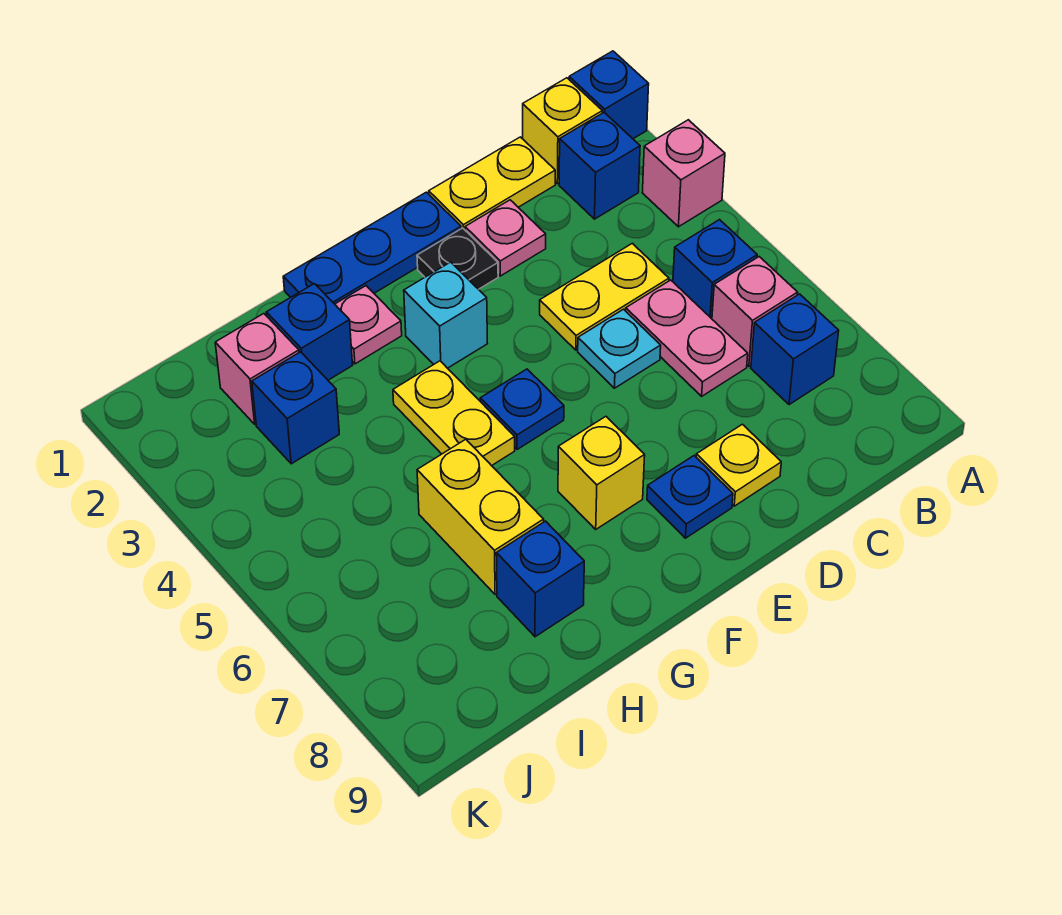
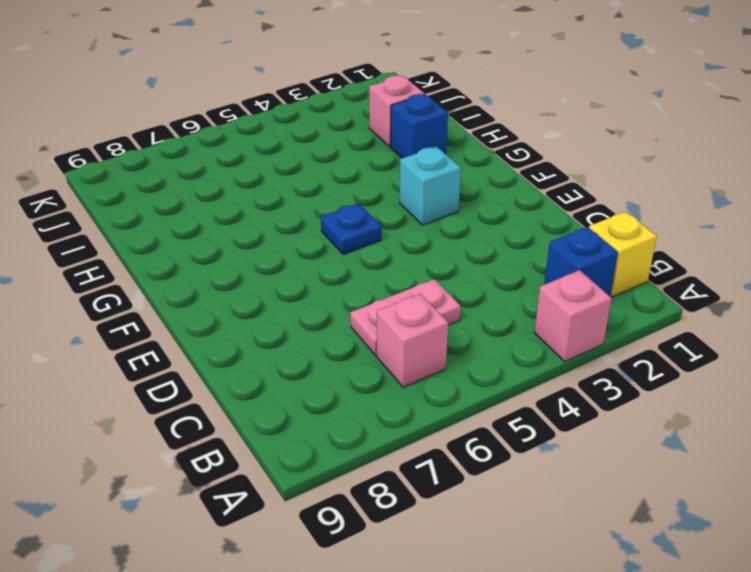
none -> blue 1x1 brick [569,51,649,139]
none -> blue 1x1 brick [673,220,757,319]
none -> blue 1x1 brick [751,294,839,405]

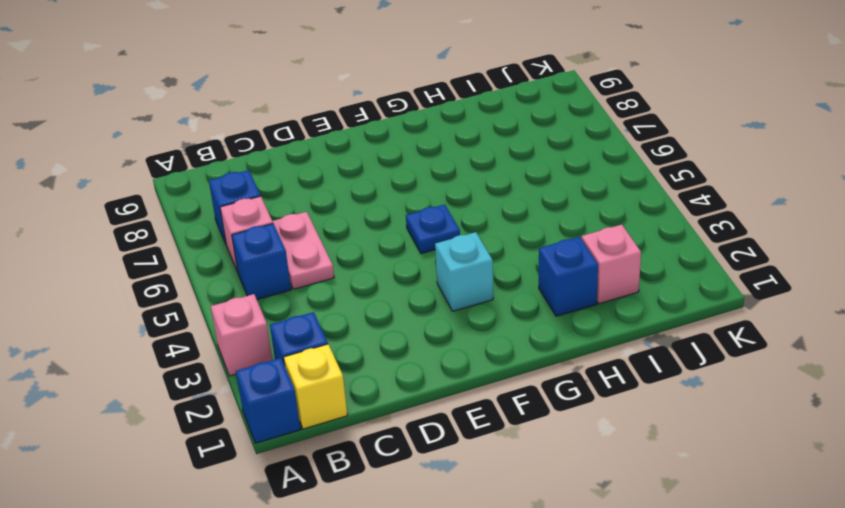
none -> yellow 1x2 plate [429,137,555,230]
none -> yellow 1x2 plate [540,243,669,350]
none -> pink 1x1 plate [465,200,546,276]

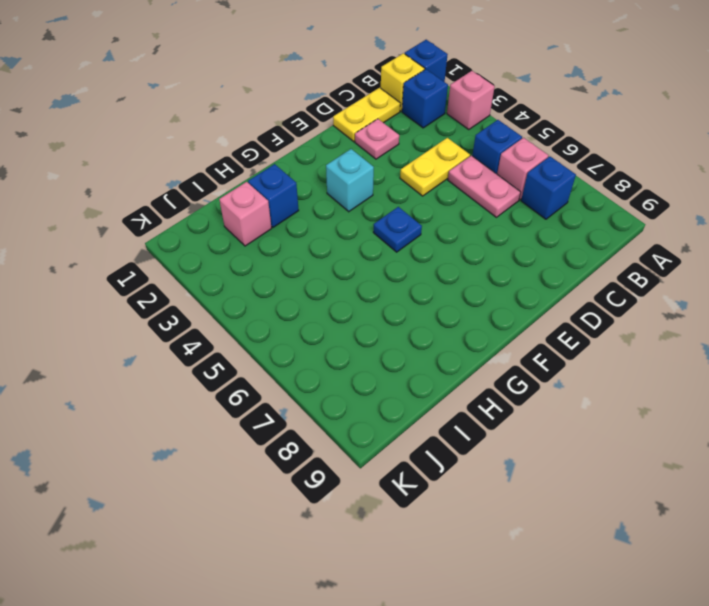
none -> cyan 1x1 plate [578,309,661,388]
none -> yellow 1x1 plate [696,424,781,506]
none -> blue 1x3 plate [283,192,461,304]

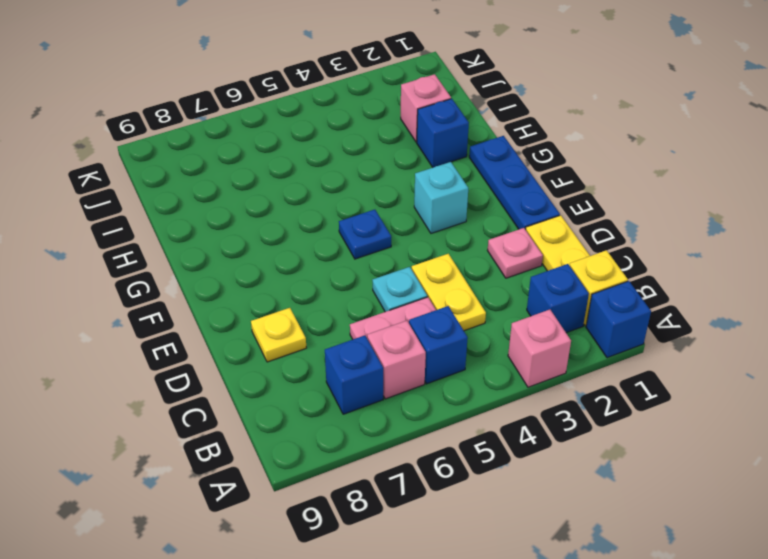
none -> black 1x1 plate [417,228,498,289]
none -> blue 1x1 plate [647,456,733,538]
none -> yellow 1x1 brick [558,417,645,529]

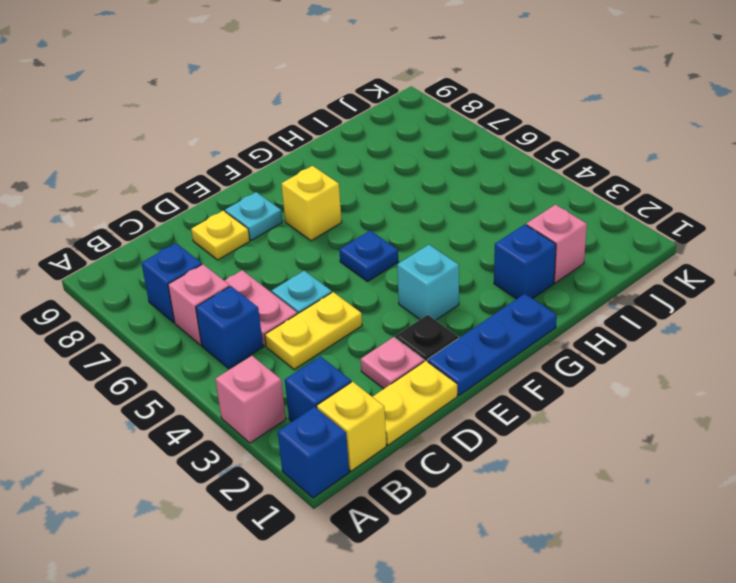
cyan 1x1 plate [225,192,282,240] -> blue 1x1 plate [647,456,733,538]
none -> pink 1x1 plate [335,286,402,364]
none -> yellow 1x2 plate [393,361,515,466]
none -> yellow 1x2 brick [417,439,544,595]

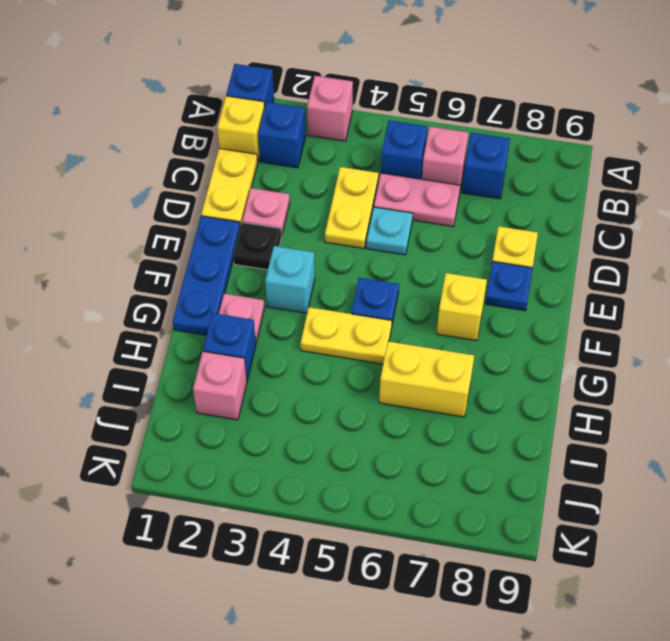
none -> blue 1x1 brick [496,521,584,637]
none -> blue 1x1 brick [252,352,339,464]

